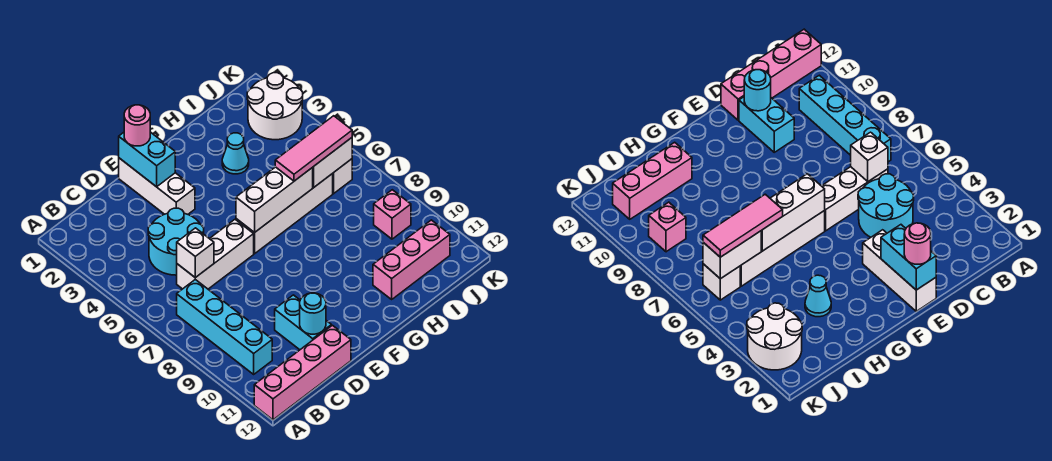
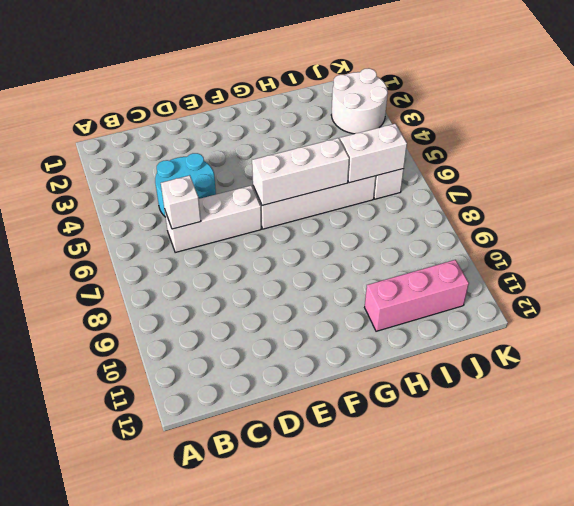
none -> pink 1x4 brick [254,325,351,420]
none -> cyan 1x4 brick [177,280,272,374]
none -> cyan 1x2 brick [275,295,331,350]

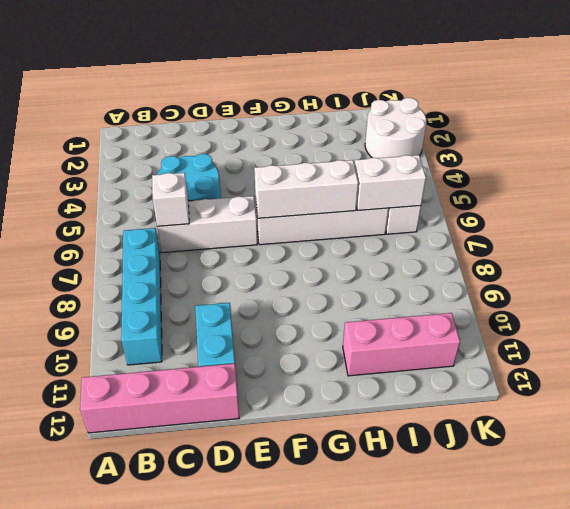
none -> white 1x3 brick [119,158,195,214]
none -> cyan 1x1 cone [222,133,249,174]
none -> pink 1x1 brick [374,190,411,239]

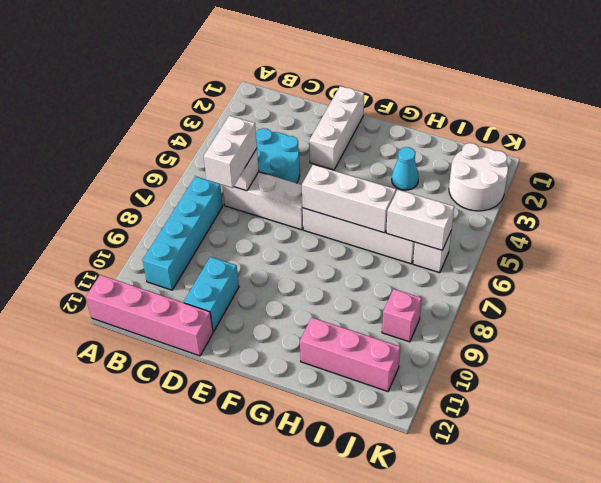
white 1x2 brick [204,116,257,188] -> none
none -> cyan 1x1 round brick [300,293,326,334]
none -> cyan 1x2 brick [119,132,175,187]
none -> pink 1x1 round brick [124,105,150,146]

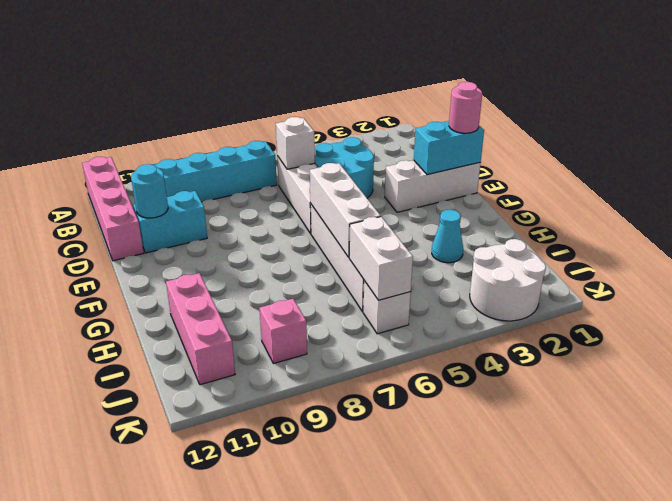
none -> pink 1x3 tile [275,116,352,181]

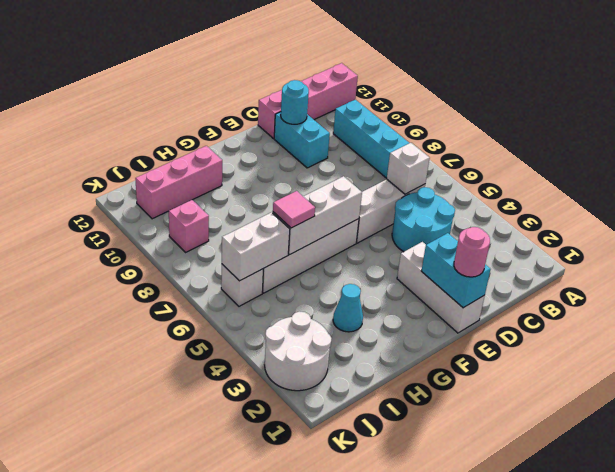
pink 1x1 tile [273,191,315,228] -> pink 1x3 tile [275,116,352,181]

